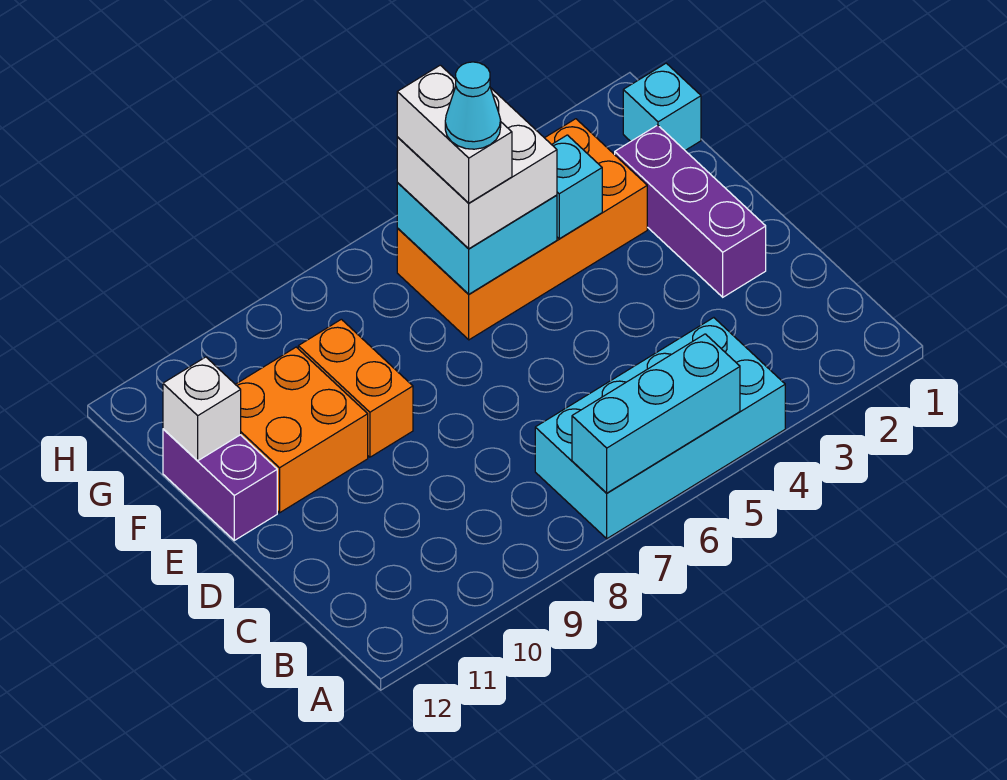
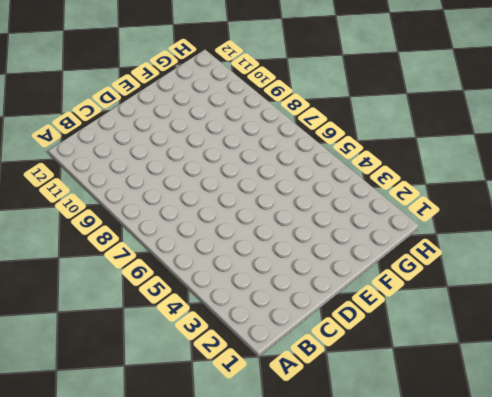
none -> cyan 2x4 brick [535,318,785,539]
none -> purple 1x3 brick [615,125,766,297]
none -> orange 1x2 brick [298,319,413,457]

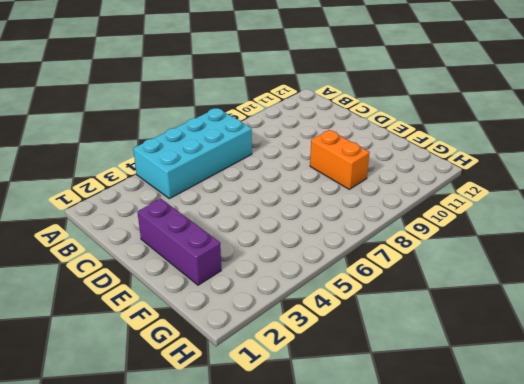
none -> orange 2x2 brick [235,347,368,513]
none -> purple 1x2 brick [163,429,277,540]
none -> orange 2x4 brick [397,119,647,340]

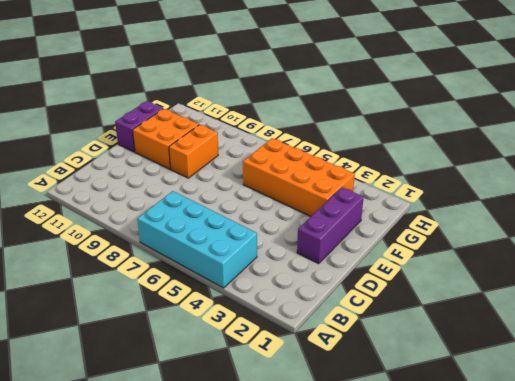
none -> cyan 1x1 brick [623,63,701,150]
none -> cyan 1x3 brick [572,334,740,493]
none -> cyan 1x1 brick [552,135,602,239]

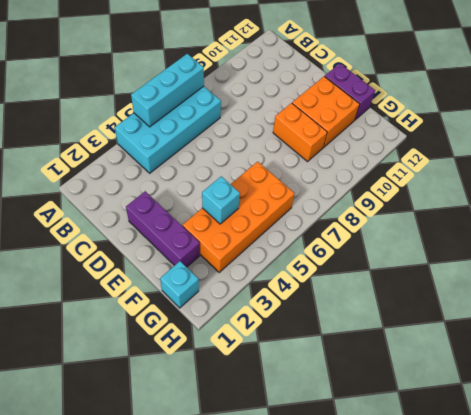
none -> cyan 2x2 brick [397,183,557,294]
none -> white 1x1 brick [163,357,241,461]
none -> white 2x2 brick [397,88,557,249]

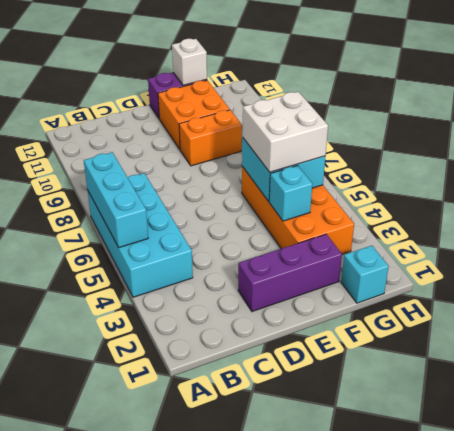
none -> white 1x2 brick [397,65,512,203]
none -> cyan 1x1 cone [445,62,501,149]

